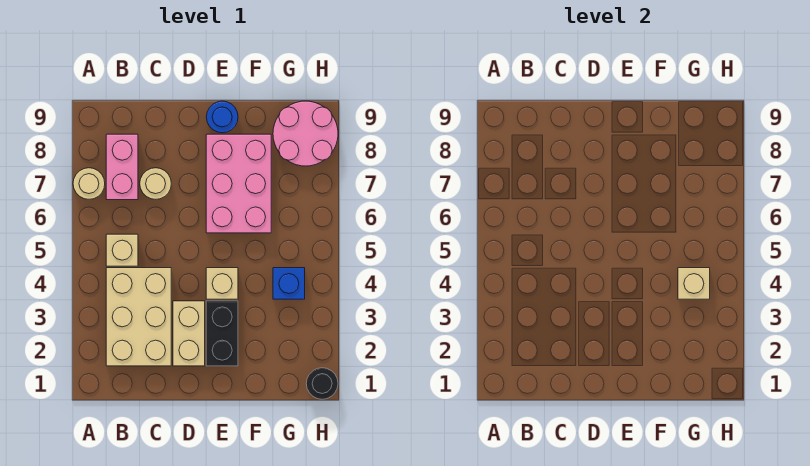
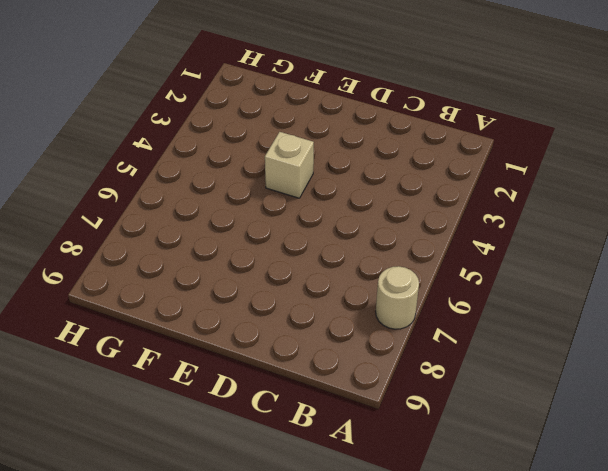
none -> tan 2x3 brick [106,268,171,366]
none -> tan 1x1 brick [106,234,138,266]
none -> pink 1x2 brick [106,134,138,200]

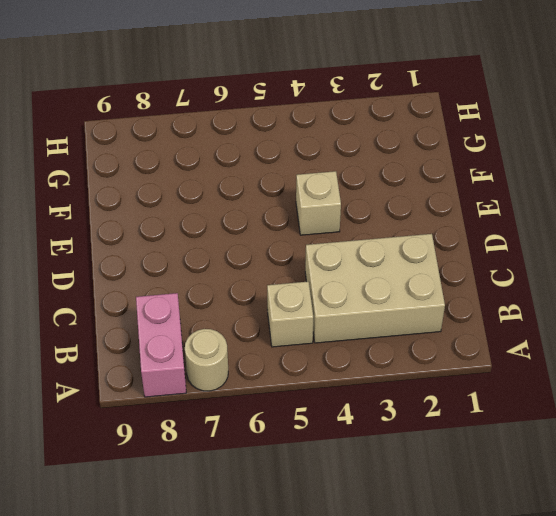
pink 1x2 brick [136,293,186,397] -> pink 1x2 brick turned to [106,134,138,200]
none -> tan 1x1 round brick [140,168,171,199]
none -> tan 1x2 brick [173,301,205,366]
none -> black 1x2 brick [206,301,238,366]

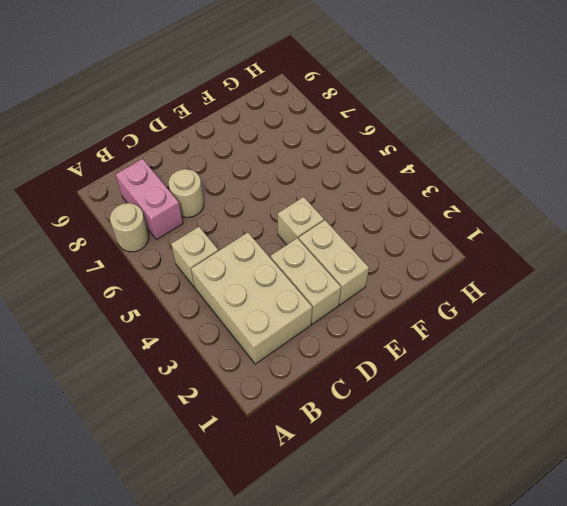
tan 1x2 brick [299,220,369,305] -> black 1x2 brick [206,301,238,366]
none -> pink 2x3 brick [206,134,271,233]
none -> blue 1x1 round brick [206,101,238,133]
none -> blue 1x1 brick [273,268,305,299]

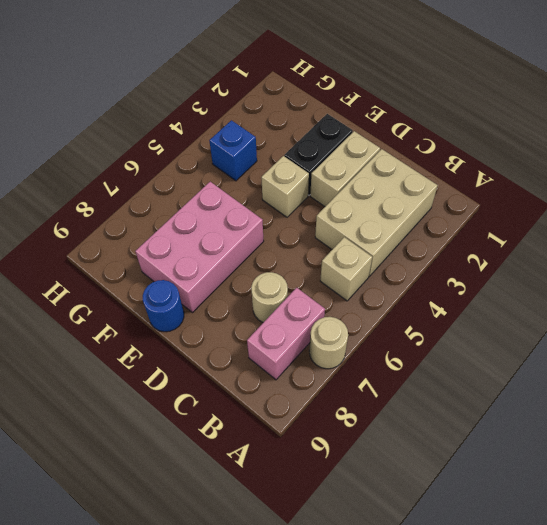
none -> pink 2x2 round brick [273,101,338,166]
none -> black 1x1 round brick [306,368,338,399]
none -> tan 1x1 brick [678,268,710,299]

